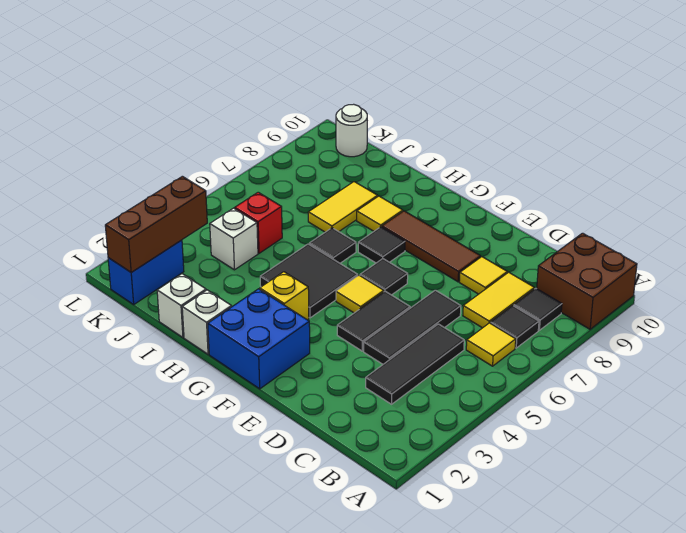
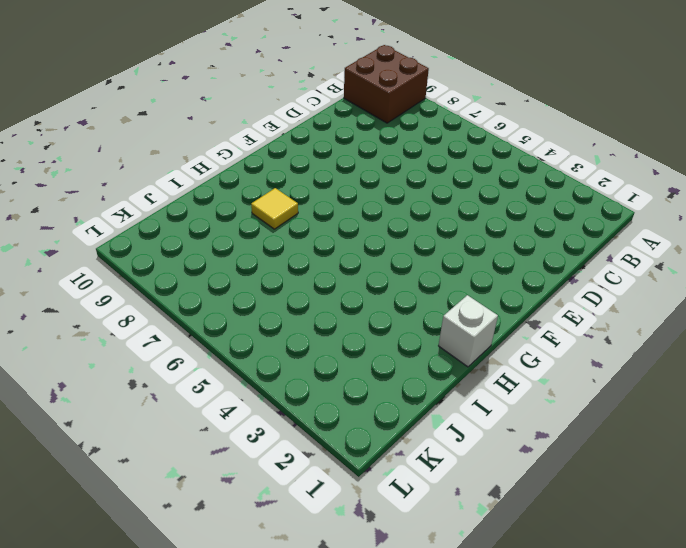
none -> yellow 1x1 tile [466,323,516,366]
none -> black 1x1 tile [490,306,539,348]
none -> black 1x1 tile [514,288,562,330]

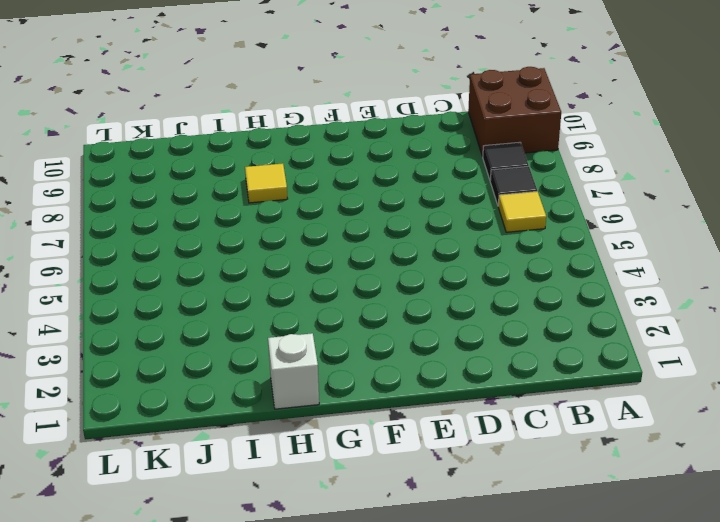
none -> black 1x3 tile [366,324,464,404]
none -> yellow 1x2 tile [463,272,534,328]
none -> black 1x3 tile [364,290,461,364]

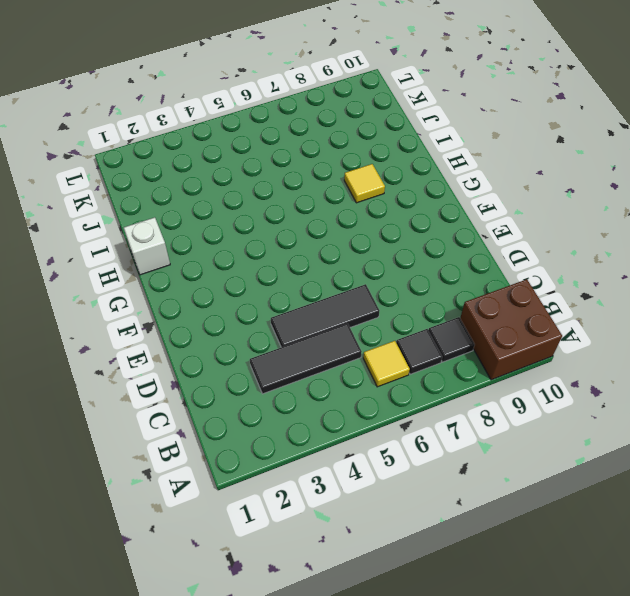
none -> yellow 1x2 tile [463,272,534,328]
none -> yellow 1x1 tile [459,257,507,294]
none -> black 1x2 tile [337,291,410,351]

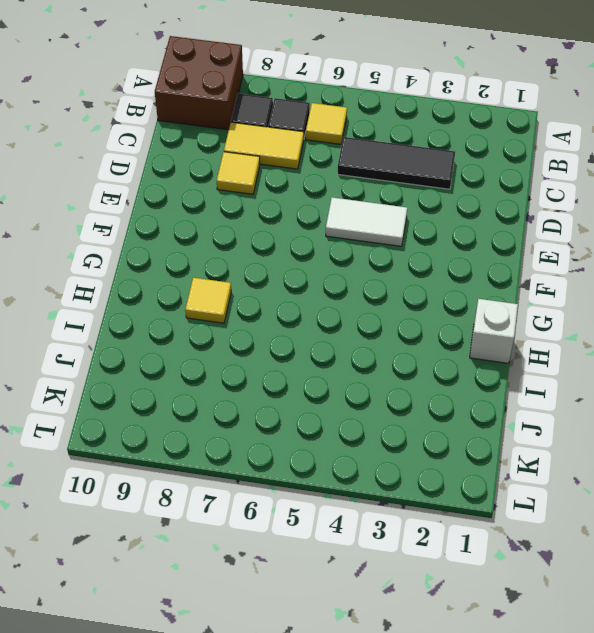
white 1x2 tile [326,197,407,246] -> black 1x2 tile [337,291,410,351]
none -> black 1x3 tile [364,290,461,364]
none -> brown 1x3 tile [382,211,481,282]
none -> blue 2x2 brick [208,289,310,389]

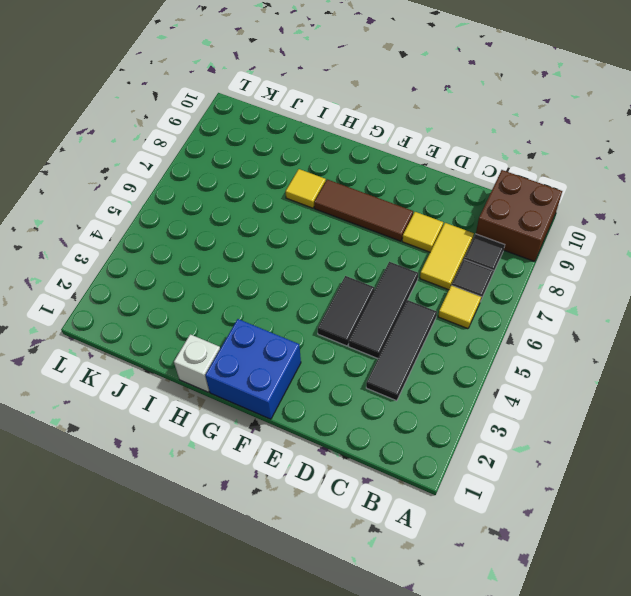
none -> yellow 1x1 tile [336,275,384,313]
none -> black 1x1 tile [360,259,408,295]
none -> yellow 1x1 brick [260,272,309,320]

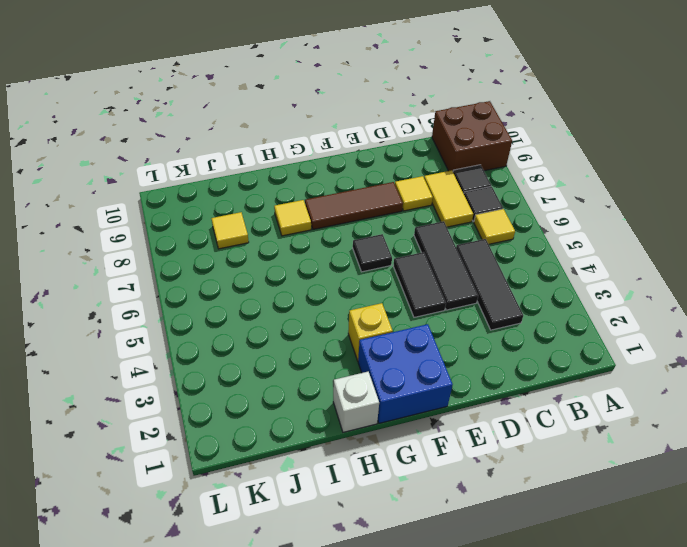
yellow 1x1 tile [211,212,249,249] -> yellow 1x1 tile moved to [336,275,384,313]
none -> black 2x2 tile [260,244,358,318]
none -> black 1x1 tile [358,227,405,263]
none -> black 1x1 tile [309,228,356,263]

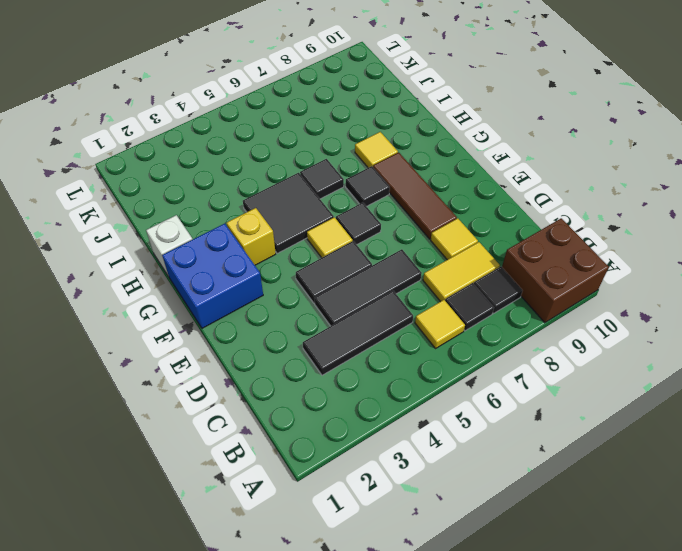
none -> white 1x1 brick [157,274,206,337]
none -> yellow 1x2 tile [308,182,378,232]
none -> white 1x1 brick [210,208,258,270]

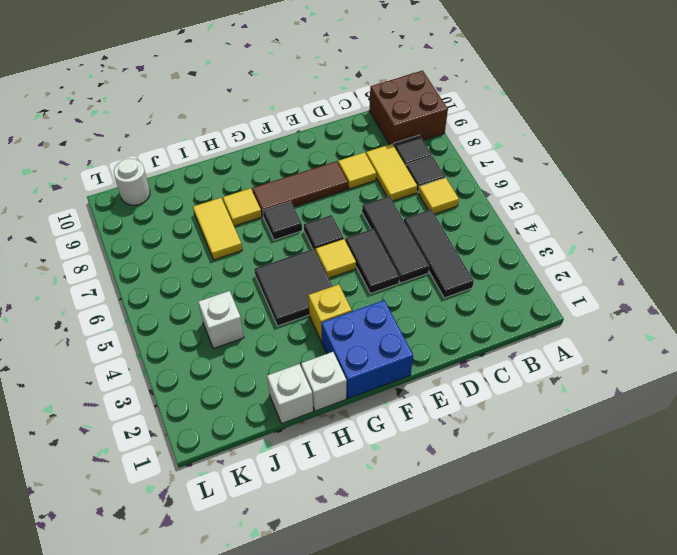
none -> black 1x1 tile [309,228,356,263]
none -> red 1x1 brick [235,192,282,253]
none -> blue 1x2 brick [108,240,184,304]

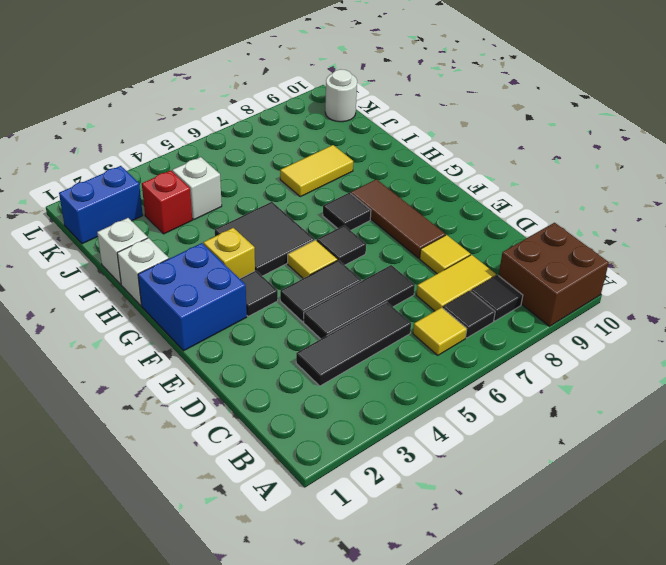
black 1x1 tile [240,271,278,316] -> black 1x1 tile moved to [309,228,356,263]
red 1x1 brick [142,170,192,234] -> red 1x1 brick moved to [235,192,282,253]
none -> yellow 1x1 tile [357,196,403,231]
none -> brown 1x3 brick [105,176,207,272]

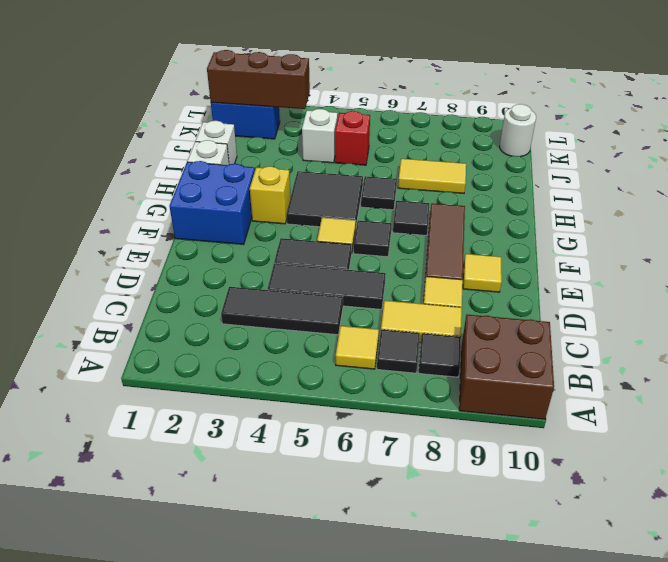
yellow 1x1 tile [463,254,502,292] -> yellow 1x1 tile moved to [357,196,403,231]

